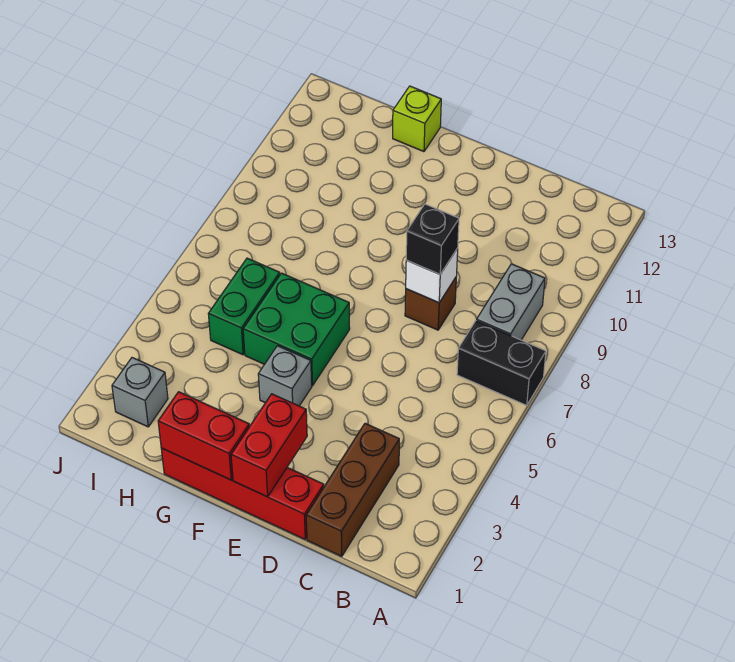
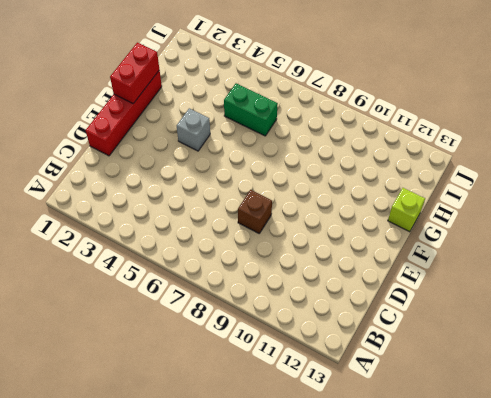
none -> black 1x2 brick [457,321,546,405]
none -> grey 1x2 brick [476,264,545,340]
none -> brown 1x3 brick [306,423,399,556]

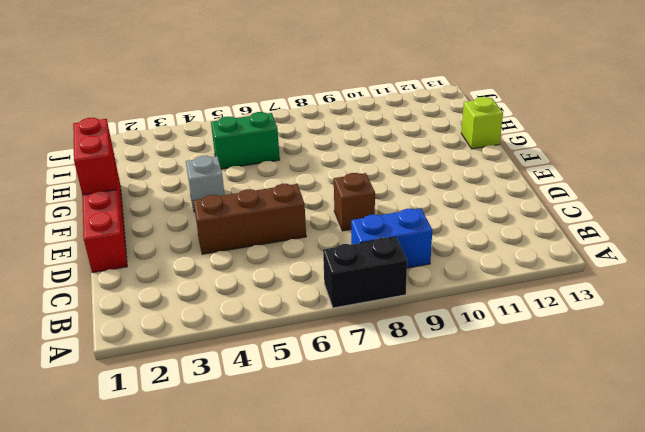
black 1x2 brick [323,237,407,308] -> black 1x2 brick turned to [457,321,546,405]
blue 1x2 brick [351,209,432,268] -> grey 1x2 brick [476,264,545,340]
brown 1x3 brick [193,184,306,254] -> brown 1x3 brick moved to [306,423,399,556]
none -> green 2x2 brick [243,273,350,386]
none -> grey 1x1 brick [112,358,168,427]
none -> white 1x1 brick [406,248,458,303]

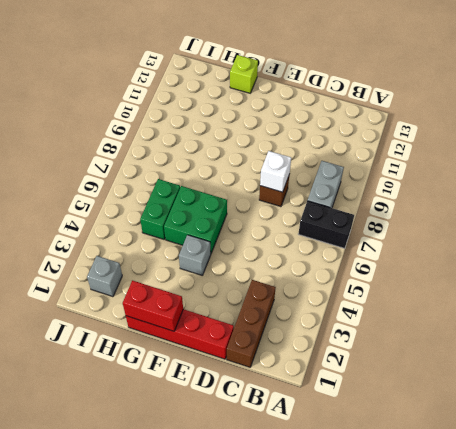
none -> red 1x2 brick [231,394,307,497]
none -> black 1x1 brick [406,204,459,274]

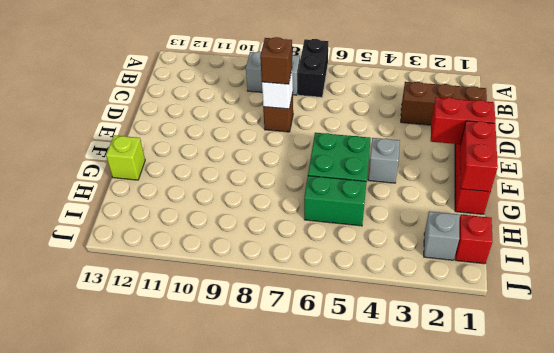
brown 1x1 brick [260,37,292,84] -> black 1x1 brick [406,204,459,274]
red 1x1 brick [455,215,493,264] -> none

